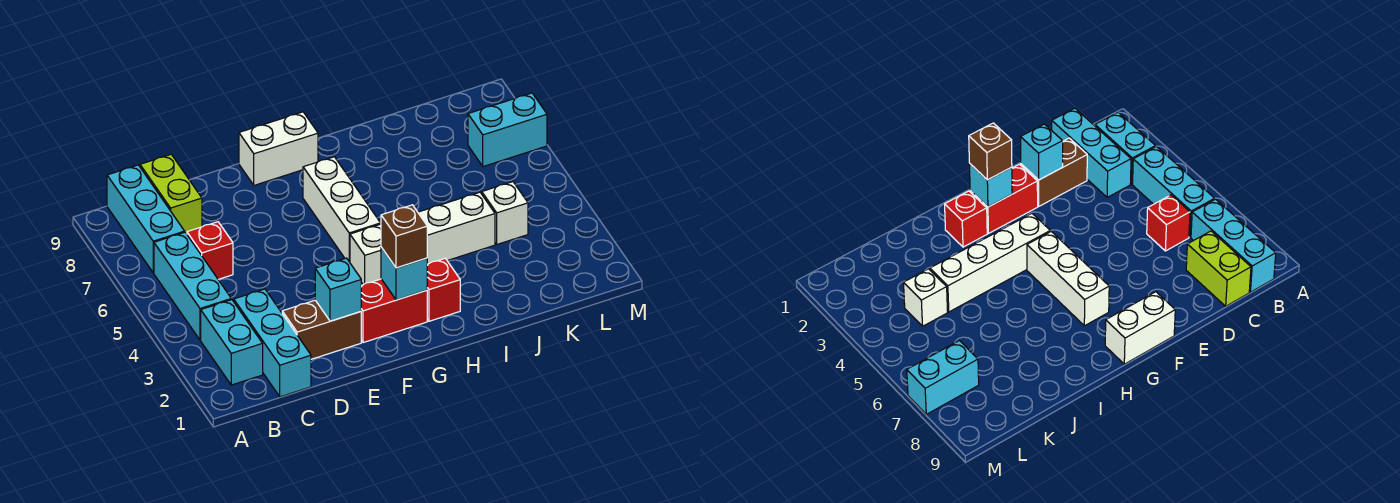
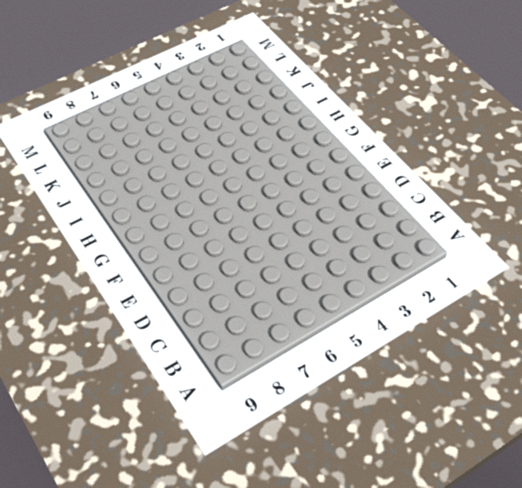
none -> cyan 1x2 brick [201,300,263,385]
none -> cyan 1x3 brick [154,232,231,340]
none -> cyan 1x3 brick [107,165,185,273]

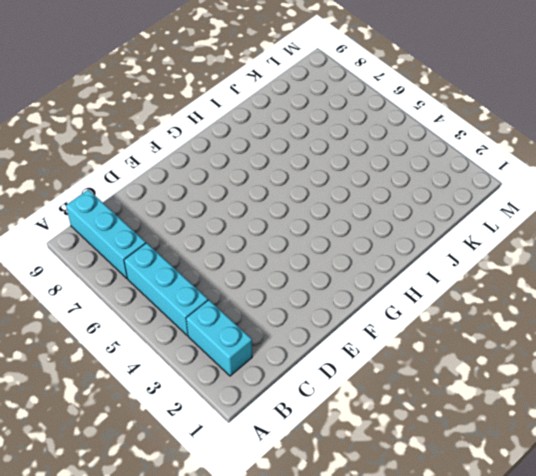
none -> cyan 1x3 brick [234,289,311,397]
none -> red 1x1 brick [187,222,233,279]
none -> lime 1x2 brick [140,154,202,234]

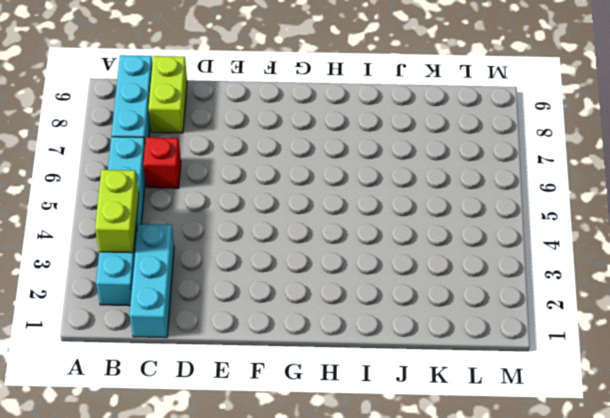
lime 1x2 brick [95,170,139,253] -> none
none -> brown 1x2 brick [282,300,361,359]
none -> red 1x2 brick [361,279,427,343]
none -> white 1x2 brick [239,112,318,185]

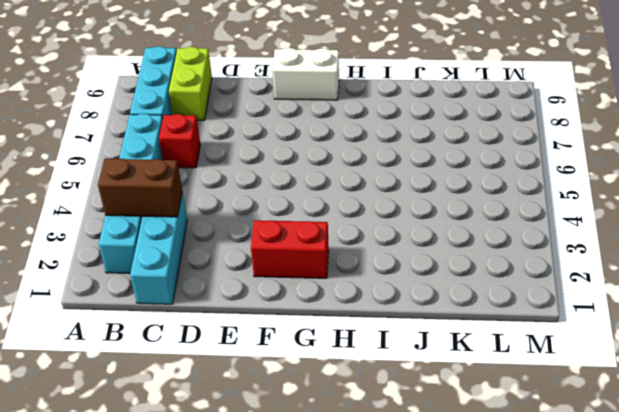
brown 1x2 brick [98,158,182,217] -> brown 1x2 brick moved to [282,300,361,359]
none -> white 1x4 brick [350,192,495,285]
none -> white 1x3 brick [303,157,381,262]
none -> red 1x1 brick [427,258,460,321]

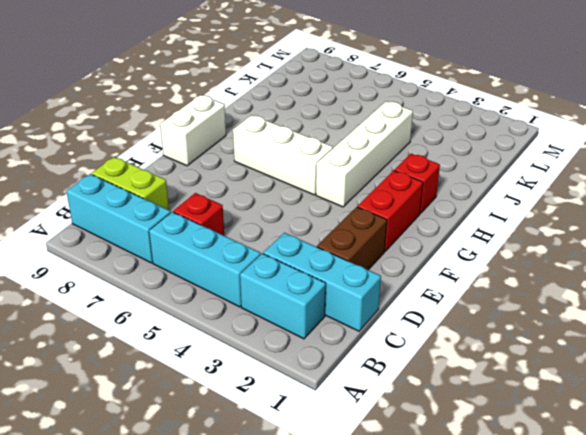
none -> white 1x1 brick [482,182,528,244]
none -> cyan 1x2 brick [468,93,547,167]
none -> cyan 1x1 brick [315,258,361,321]

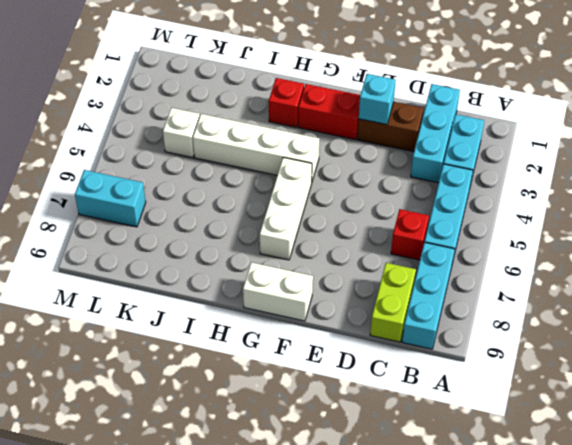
none -> cyan 1x1 brick [381,247,427,300]
none -> brown 1x1 brick [381,205,427,268]

